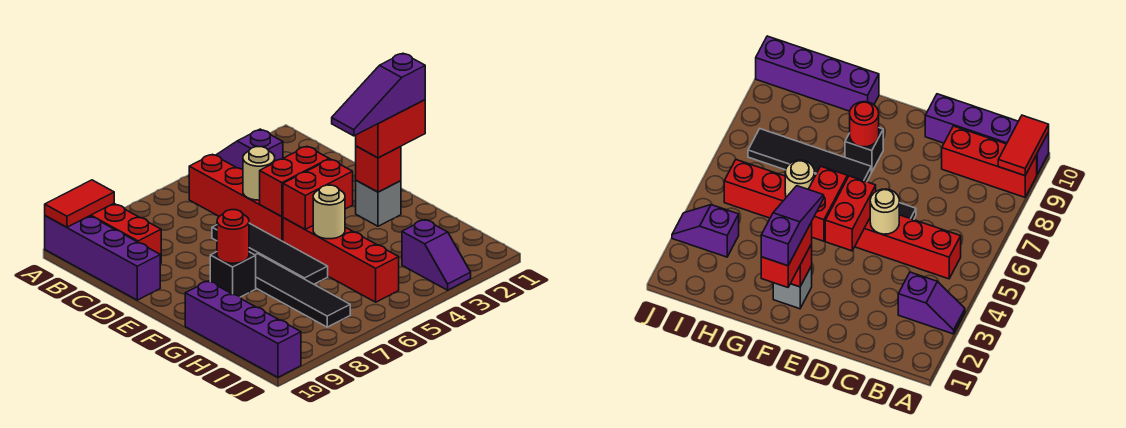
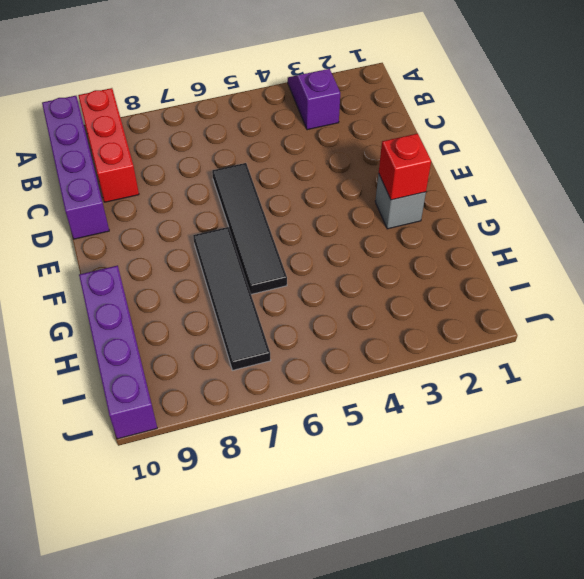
none -> red 1x4 brick [189,154,283,241]
none -> red 1x4 brick [283,218,399,302]
none -> black 1x1 brick [210,252,256,297]

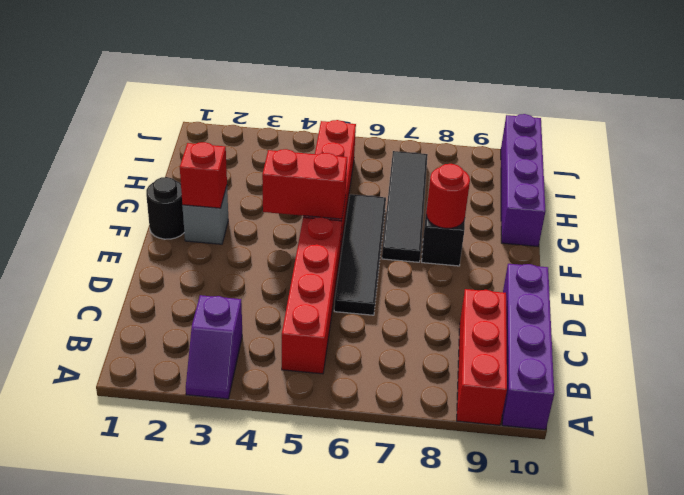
black 1x1 round brick [146,177,184,239] -> none
none -> purple 1x2 slope [402,220,471,290]
none -> red 1x2 tile [45,180,114,227]
none -> tan 1x1 round brick [243,147,275,200]

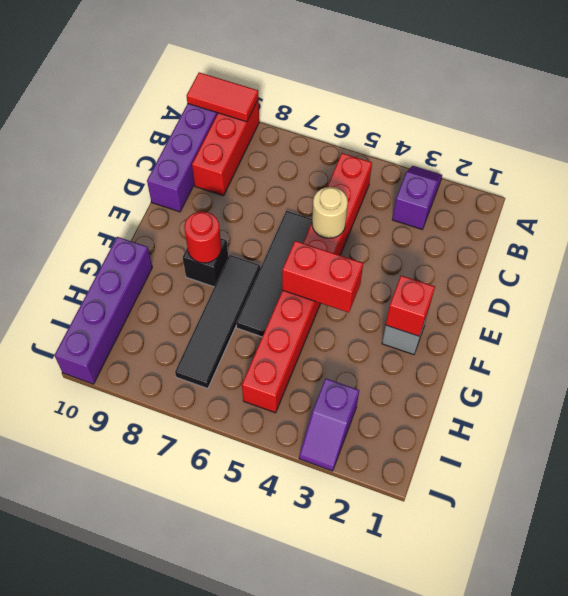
none -> red 1x2 brick [260,146,329,217]
none -> tan 1x1 round brick [313,185,345,239]
none -> red 1x2 brick [356,100,425,158]

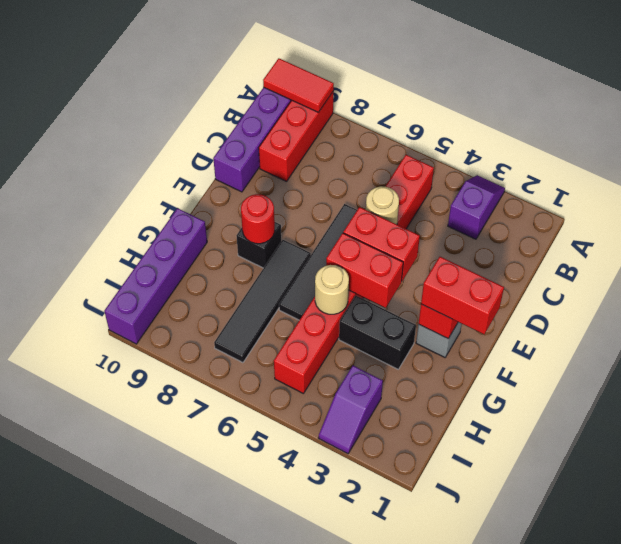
black 1x2 brick [339,296,416,369] -> none
none -> purple 1x3 slope [332,53,425,136]

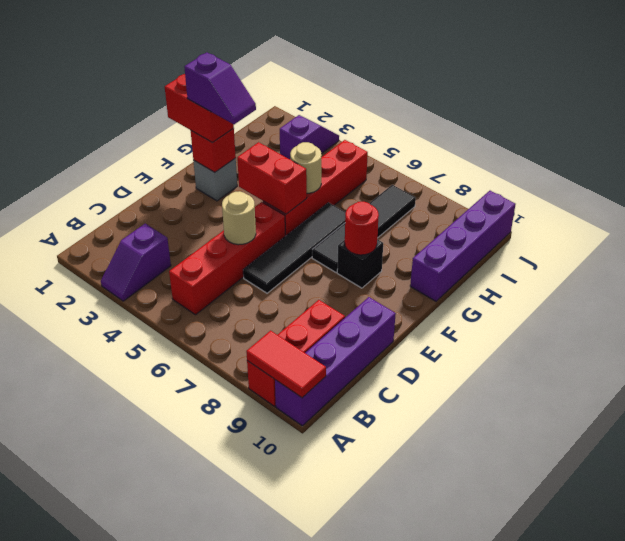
purple 1x2 slope [184,52,256,124] -> purple 1x3 slope [332,53,425,136]
none -> red 1x2 brick [260,146,329,217]

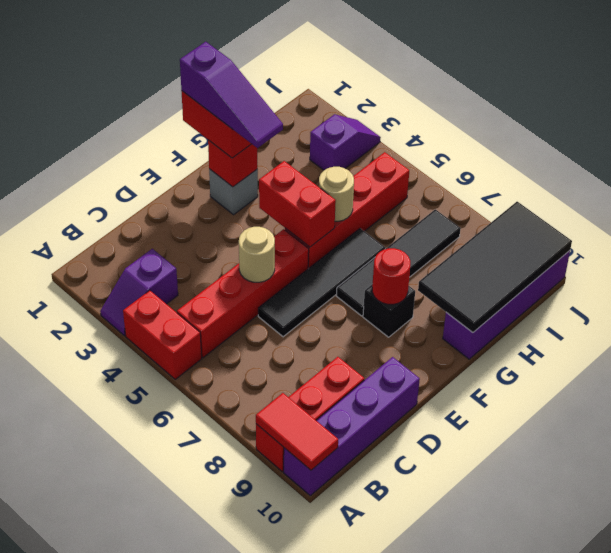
red 1x2 brick [123,290,202,379] -> red 1x2 brick moved to [260,146,329,217]
black 2x4 tile [418,202,572,332] -> none

